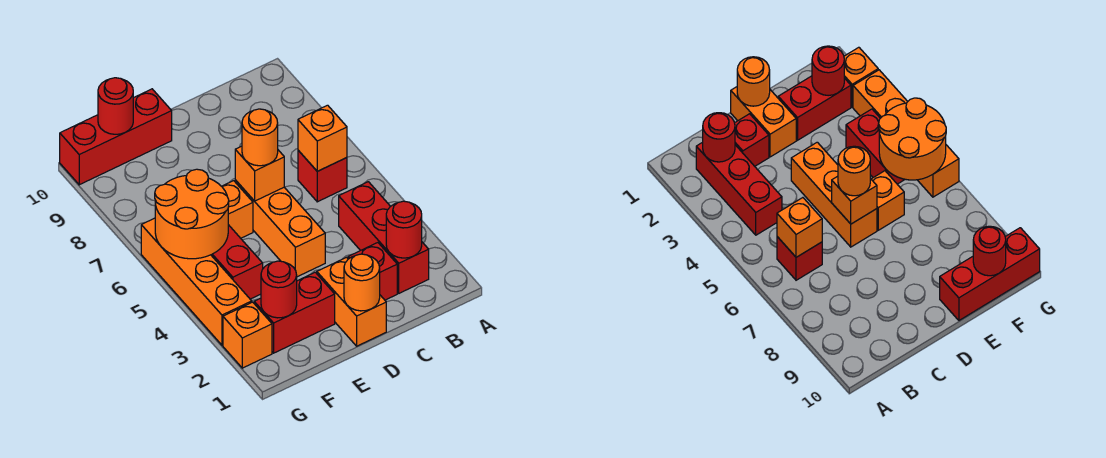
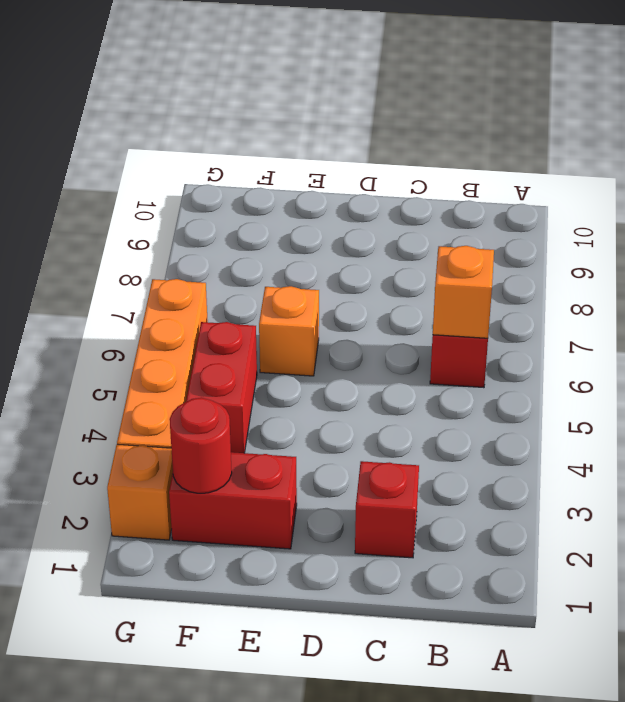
none -> red 1x3 brick [339,182,429,293]
none -> orange 1x2 brick [317,257,386,346]
none -> orange 1x3 brick [235,180,325,277]

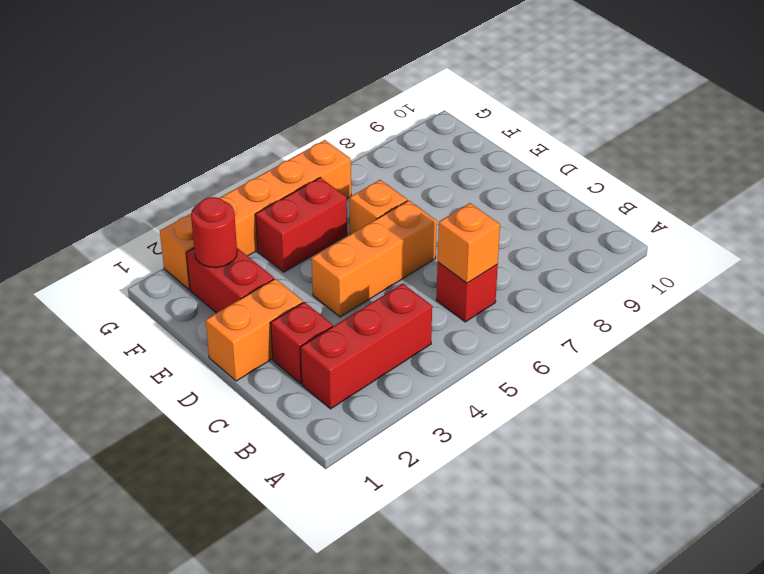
none -> red 1x3 brick [60,89,172,185]
none -> red 1x1 round brick [386,201,422,258]
none -> orange 1x1 round brick [344,254,380,311]

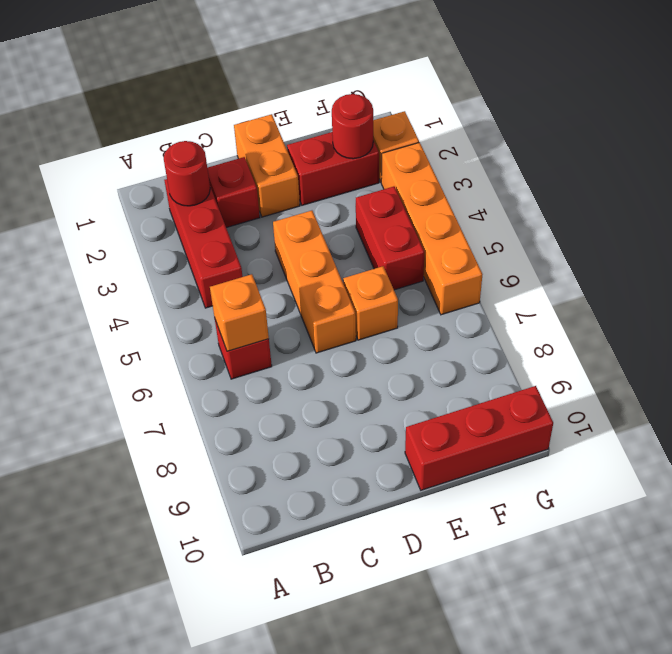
none -> orange 1x1 round brick [344,254,380,311]
none -> orange 1x1 brick [235,146,284,201]
none -> orange 2x2 round brick [155,169,229,259]

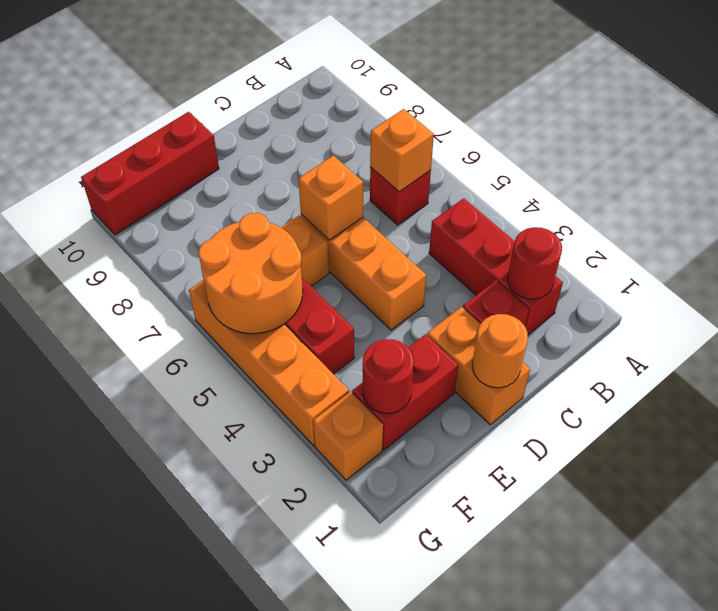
none -> red 1x1 round brick [98,78,133,134]
none -> orange 1x1 round brick [242,109,278,166]

